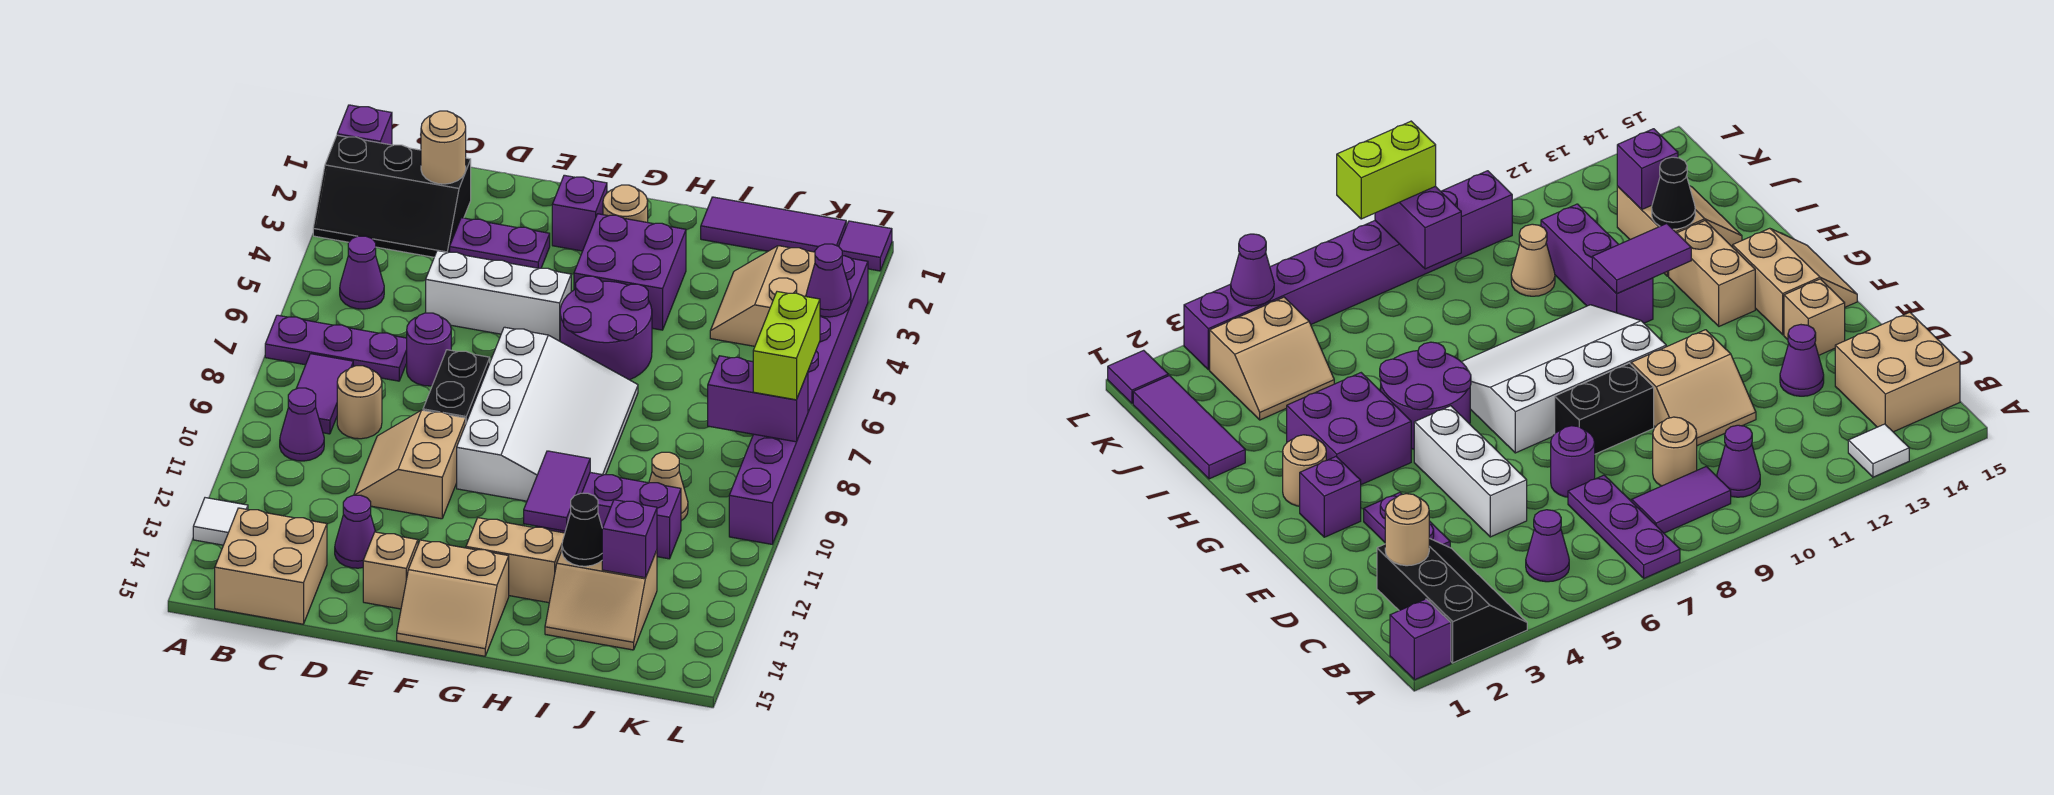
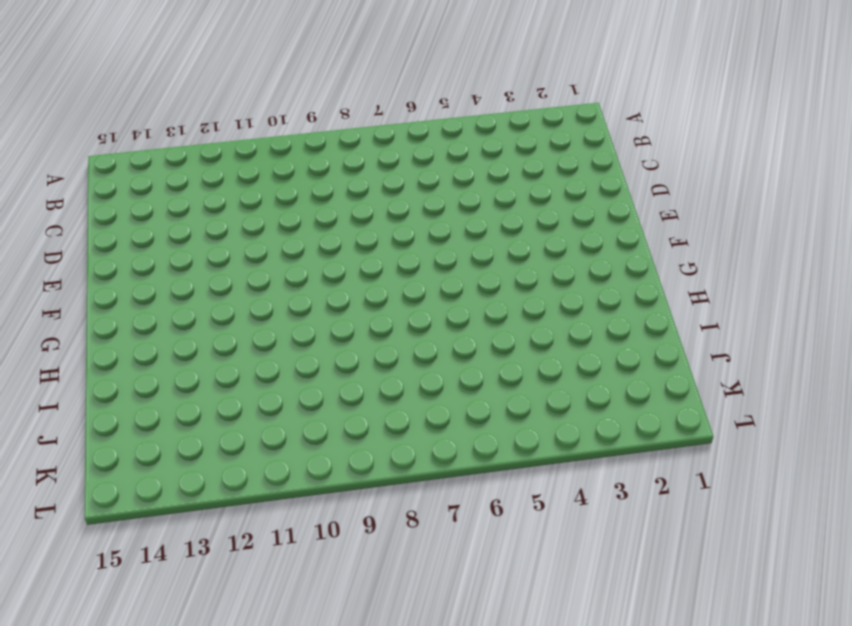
none -> purple 1x1 brick [337,105,392,145]
none -> black 2x3 slope [313,135,471,257]
none -> purple 1x3 plate [265,315,407,381]
none -> white 1x1 tile [193,498,248,545]

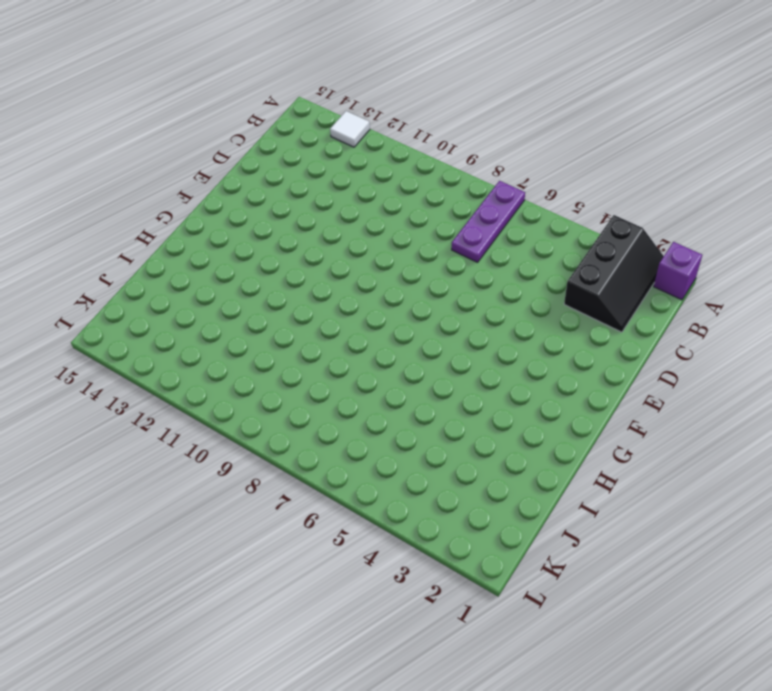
black 2x3 slope [564,215,664,332] -> black 2x3 slope turned to [313,135,471,257]
none -> purple 1x1 cone [340,236,384,309]
none -> purple 1x2 tile [296,354,353,434]
none -> purple 1x1 cone [280,388,324,461]
none -> tan 2x2 brick [215,508,327,624]

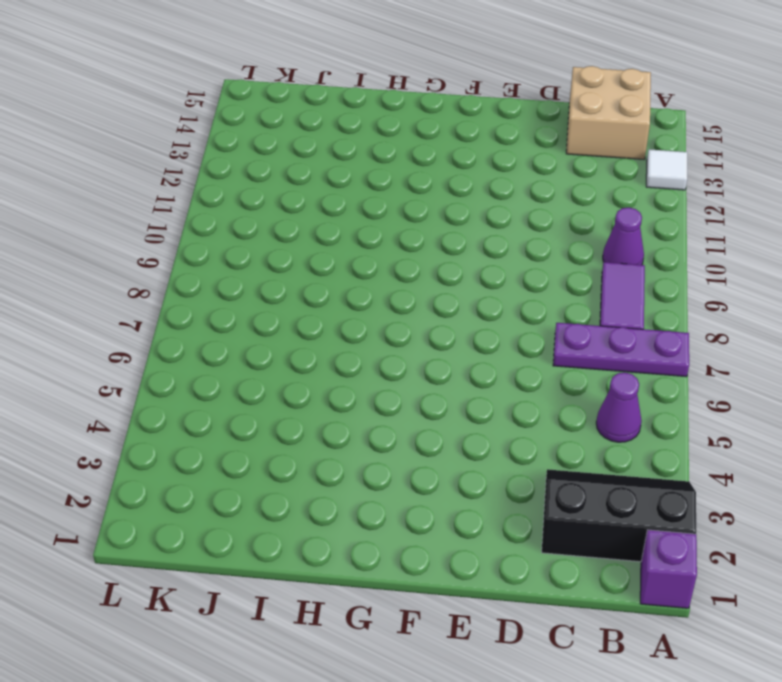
none -> tan 1x1 round brick [337,366,382,439]
none -> purple 1x2 plate [450,218,550,268]
none -> white 1x3 brick [426,250,571,341]
none -> purple 1x1 round brick [407,313,451,386]

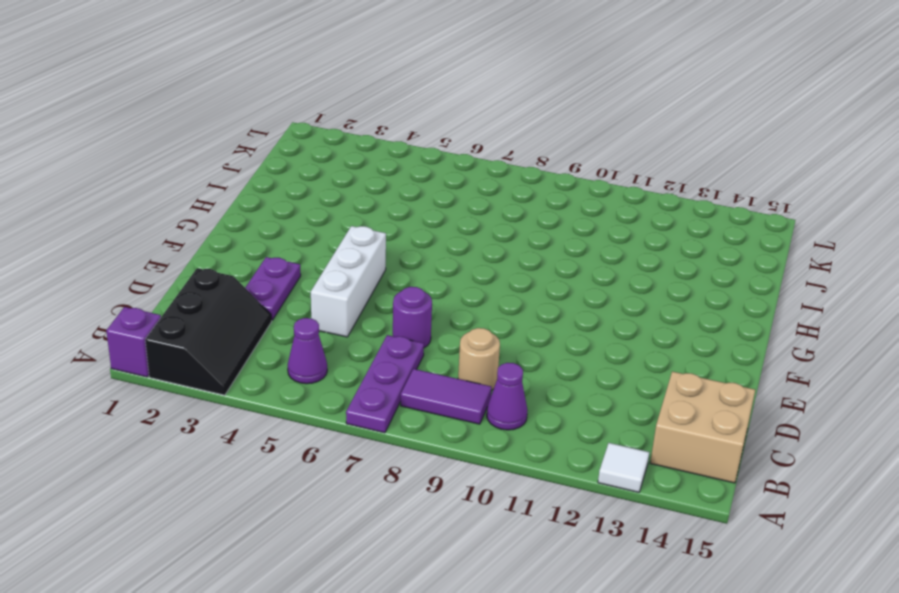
none -> tan 2x2 slope [354,410,466,519]
none -> purple 1x1 cone [335,495,375,568]
none -> black 1x2 brick [423,350,490,422]
none -> tan 1x1 brick [363,532,418,609]

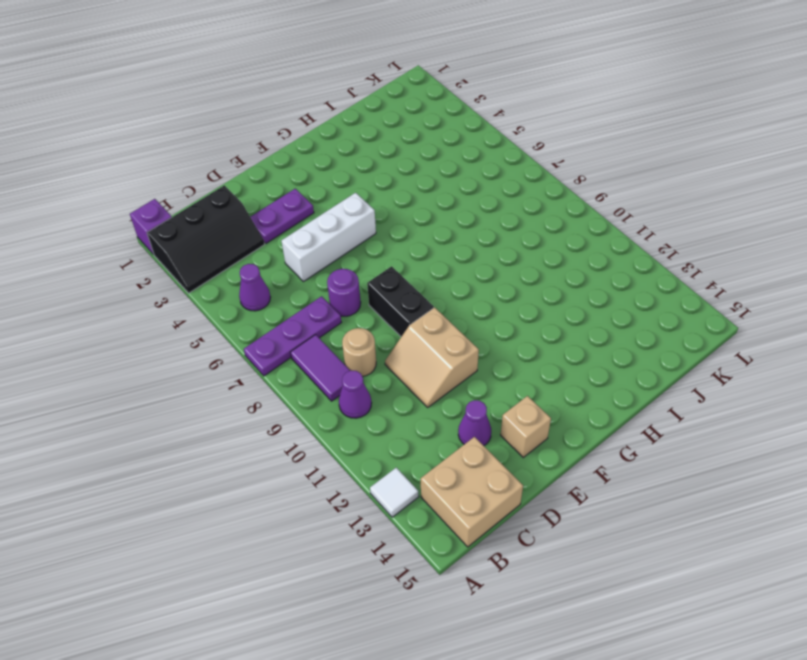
none -> purple 1x1 brick [552,175,607,251]
none -> white 3x4 slope [457,327,638,501]
none -> tan 2x2 slope [397,540,509,656]
none -> tan 1x1 round brick [603,185,648,222]

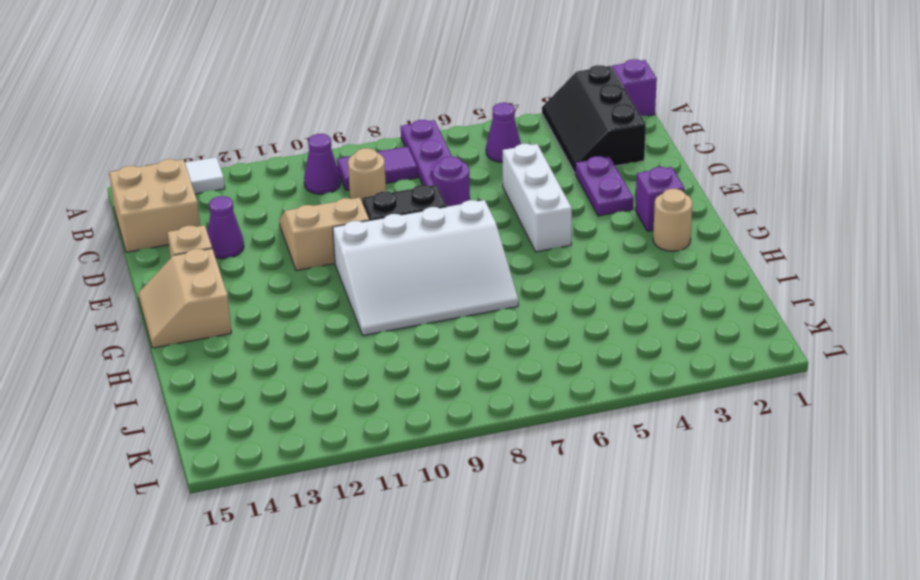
none -> purple 2x2 brick [574,214,686,330]
none -> purple 2x2 round brick [560,276,652,380]
none -> tan 1x2 brick [466,518,565,603]
none -> purple 1x3 brick [536,472,681,559]

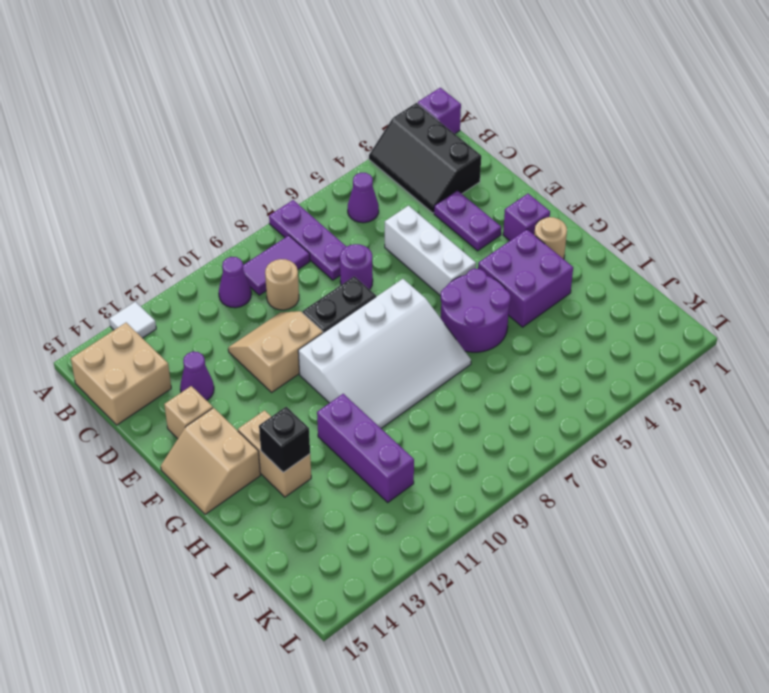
black 1x1 brick [259,407,310,472] -> none
none -> purple 1x3 tile [701,197,846,252]
none -> tan 2x2 slope [545,550,657,650]
none -> tan 2x2 slope [710,246,815,346]
none -> tan 1x1 cone [649,452,688,521]

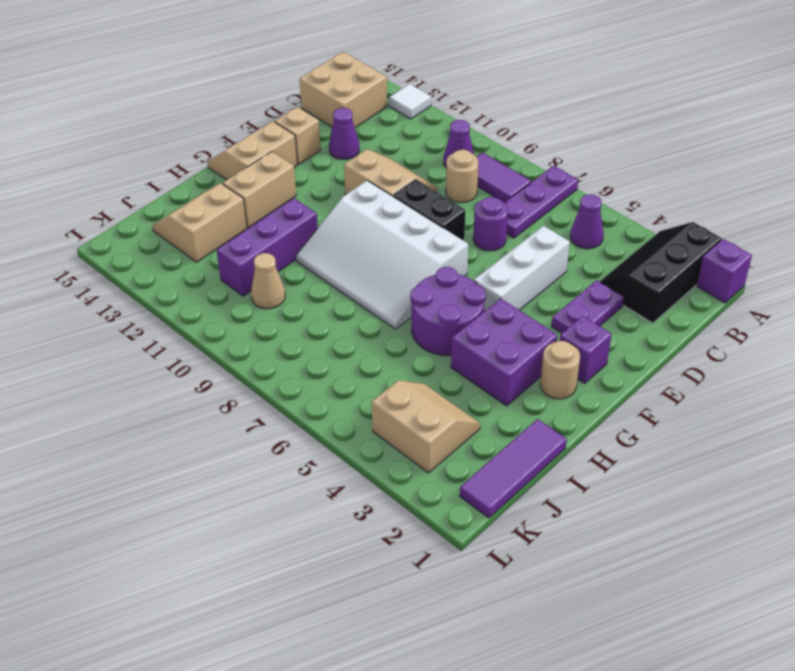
none -> purple 1x1 tile [839,221,892,271]
none -> purple 1x8 brick [729,256,868,544]
none -> tan 1x1 round brick [421,111,466,184]
none -> purple 1x2 tile [524,451,590,531]

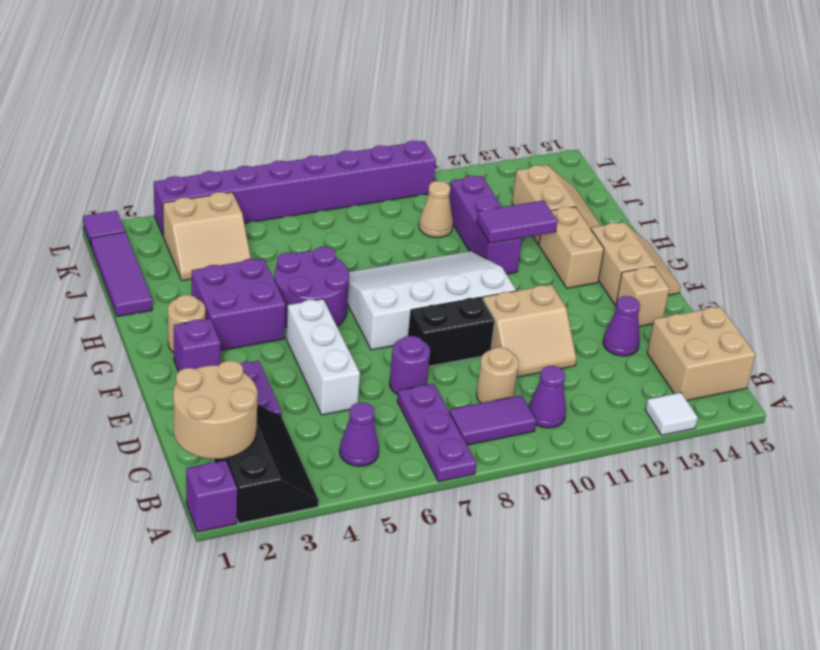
tan 2x2 round brick [173,361,258,459] -> tan 1x1 round brick [421,111,466,184]
none -> black 1x1 cone [562,493,602,566]
none -> purple 1x1 brick [602,500,657,578]
none -> purple 1x2 brick [708,356,808,442]
none -> purple 1x1 cone [806,244,851,317]

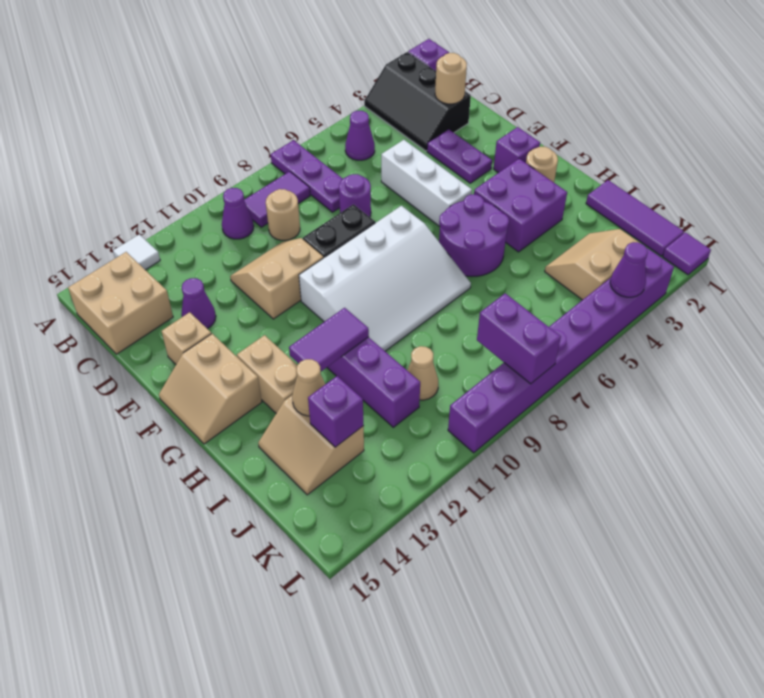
tan 1x1 cone [292,359,325,416] -> black 1x1 cone [562,493,602,566]
none -> lime 1x2 brick [753,292,820,400]

